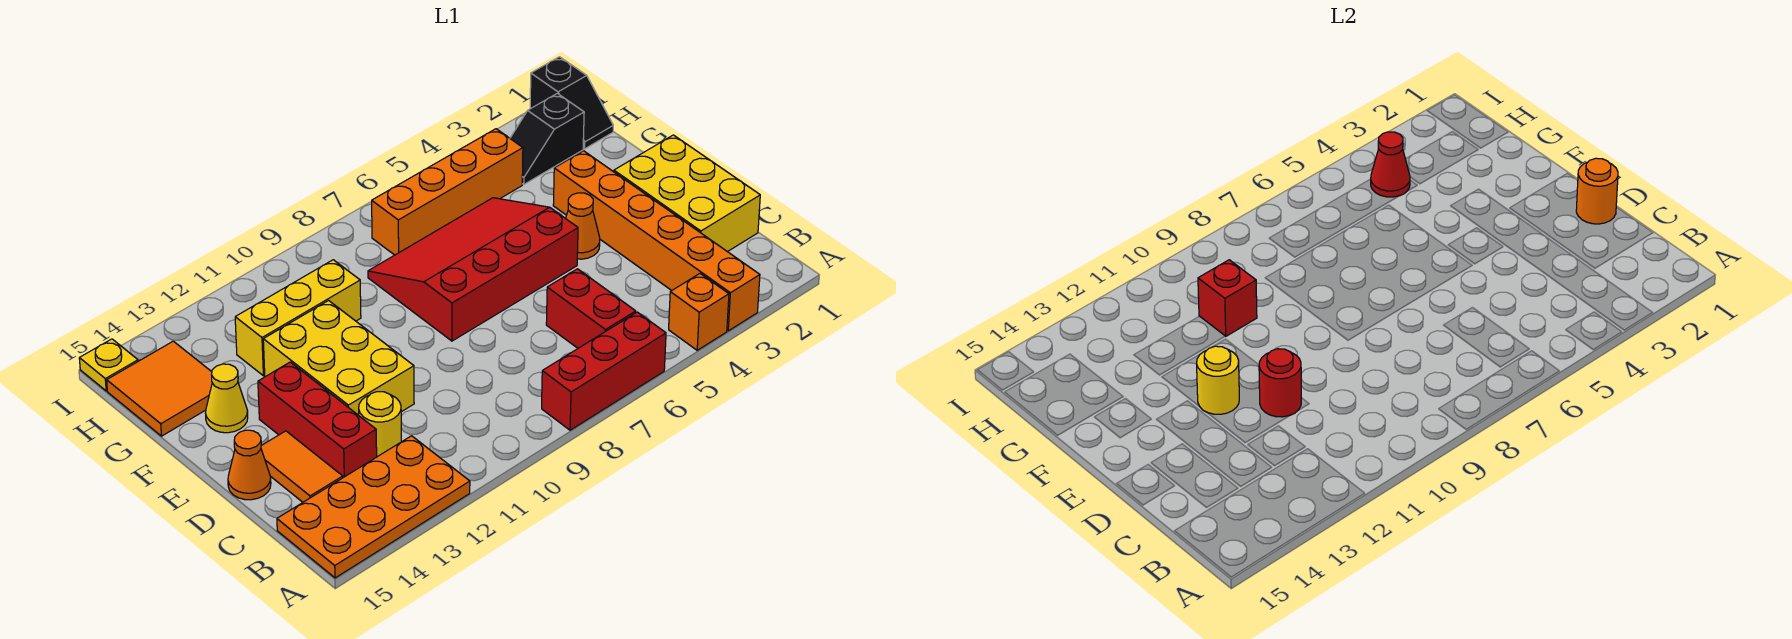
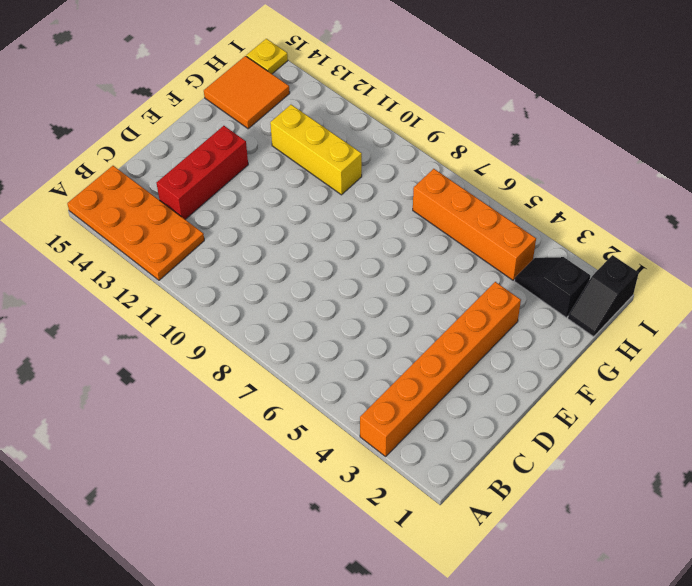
none -> orange 1x1 brick [669,274,729,350]
none -> red 1x3 brick [542,312,666,430]
none -> red 1x2 brick [546,269,636,348]

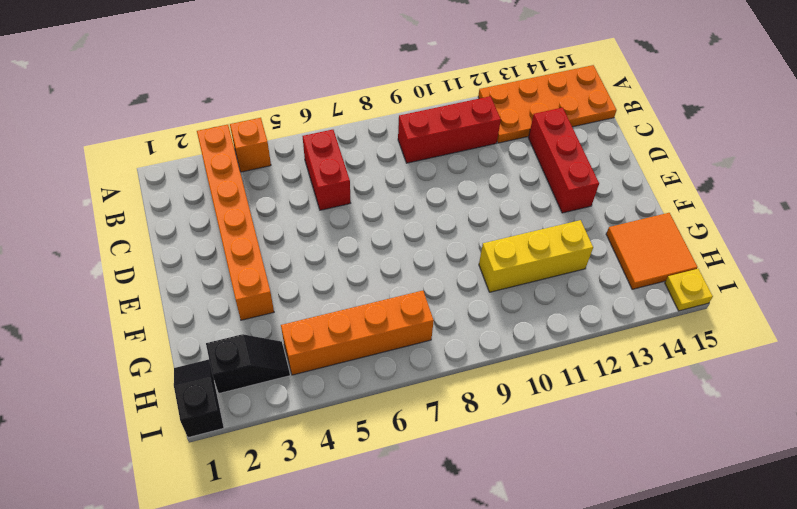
red 1x3 brick [398,96,501,163] -> red 1x3 brick moved to [542,312,666,430]
none -> yellow 2x3 brick [614,135,760,252]
none -> yellow 1x1 round brick [359,392,401,457]
none -> orange 1x2 tile [261,431,343,502]

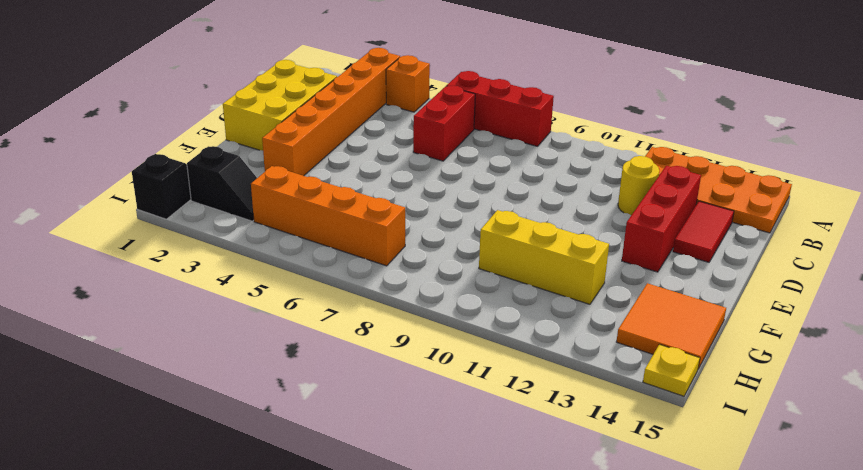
red 1x2 tile [673,201,734,262] -> orange 1x2 tile [261,431,343,502]
none -> yellow 2x3 brick [263,301,414,415]
none -> orange 1x1 cone [228,430,271,500]
none -> orange 1x1 cone [566,193,600,259]

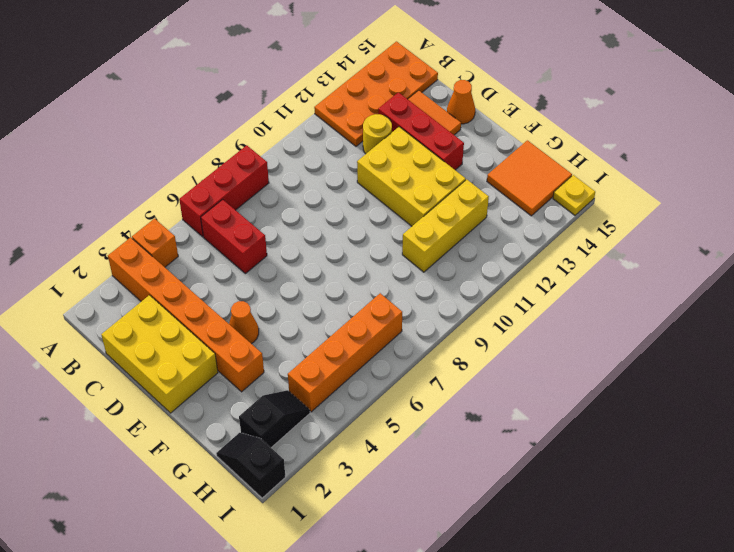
none -> red 3x4 slope [368,198,578,341]
none -> yellow 1x1 cone [205,364,248,433]
none -> orange 1x1 round brick [1576,158,1618,224]

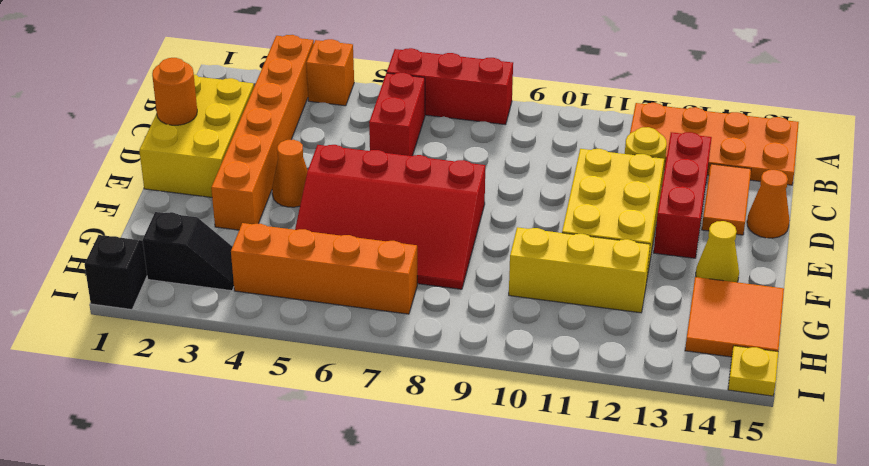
none -> red 1x1 round brick [1259,349,1301,417]
none -> yellow 1x1 round brick [1197,346,1239,414]
none -> red 1x1 brick [1198,260,1257,336]

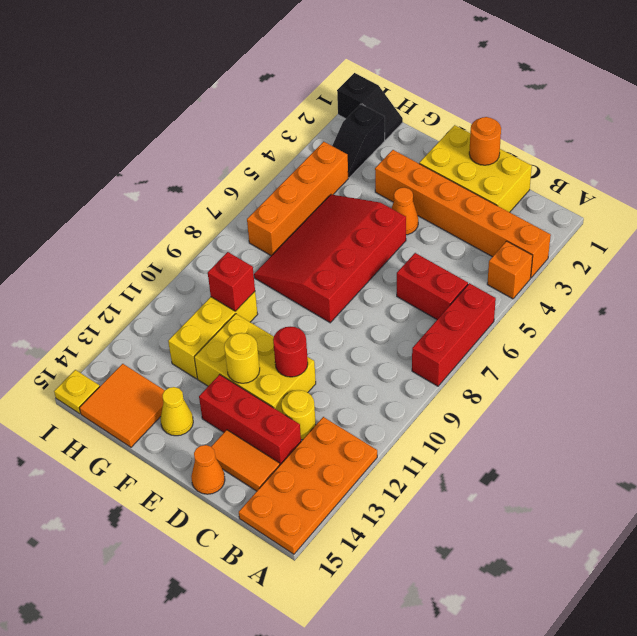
none -> red 1x1 cone [1371,132,1410,197]

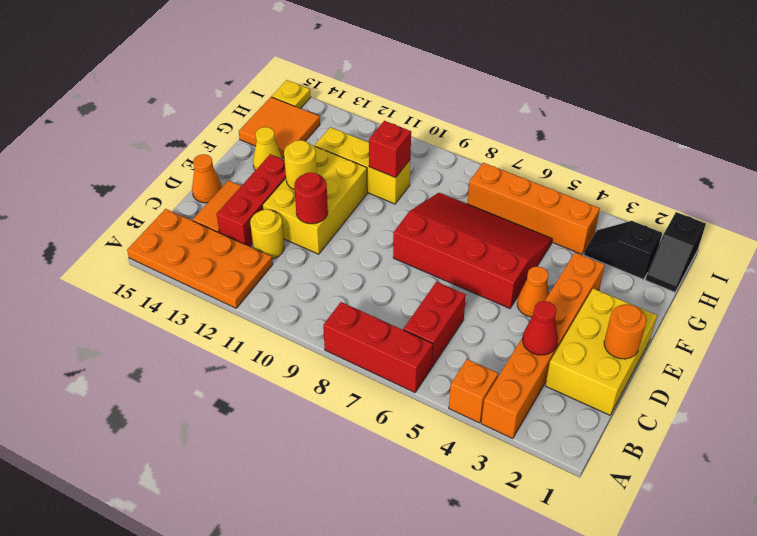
red 1x1 cone [523,301,558,355] -> red 1x1 cone moved to [1371,132,1410,197]

